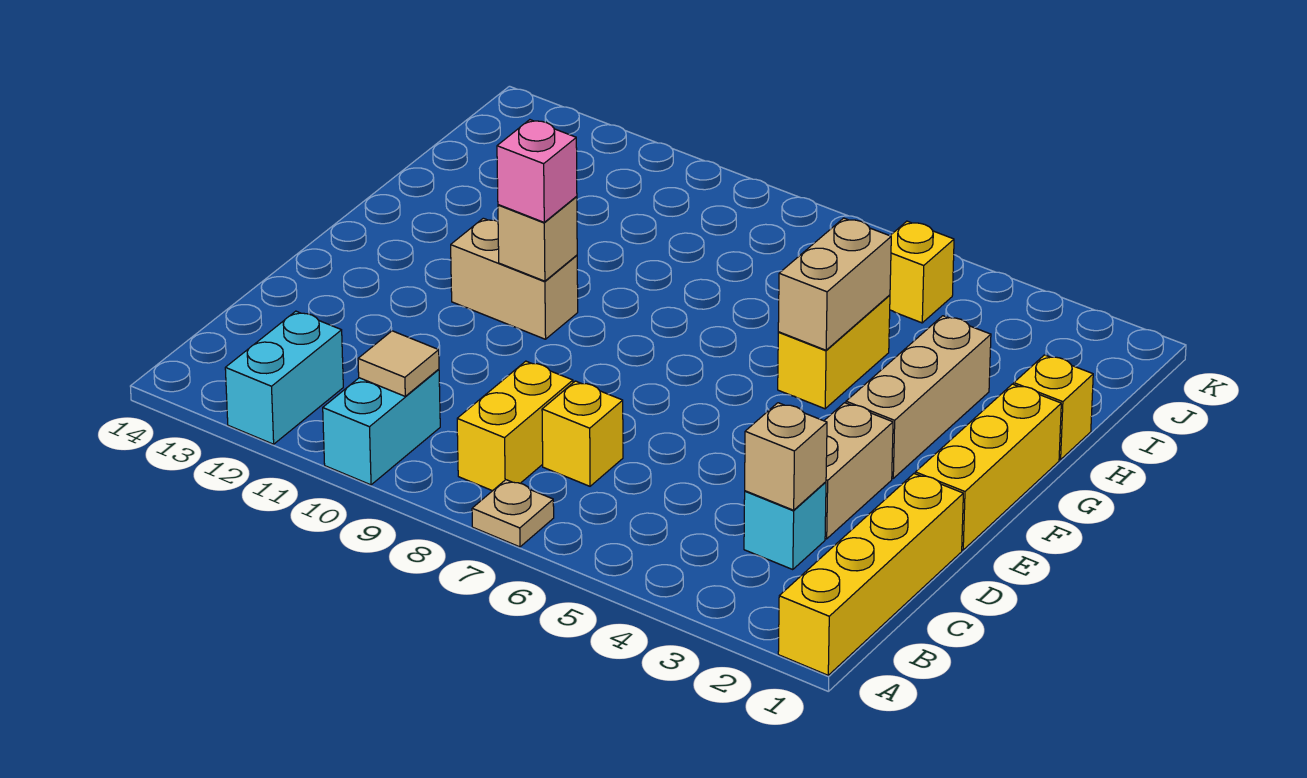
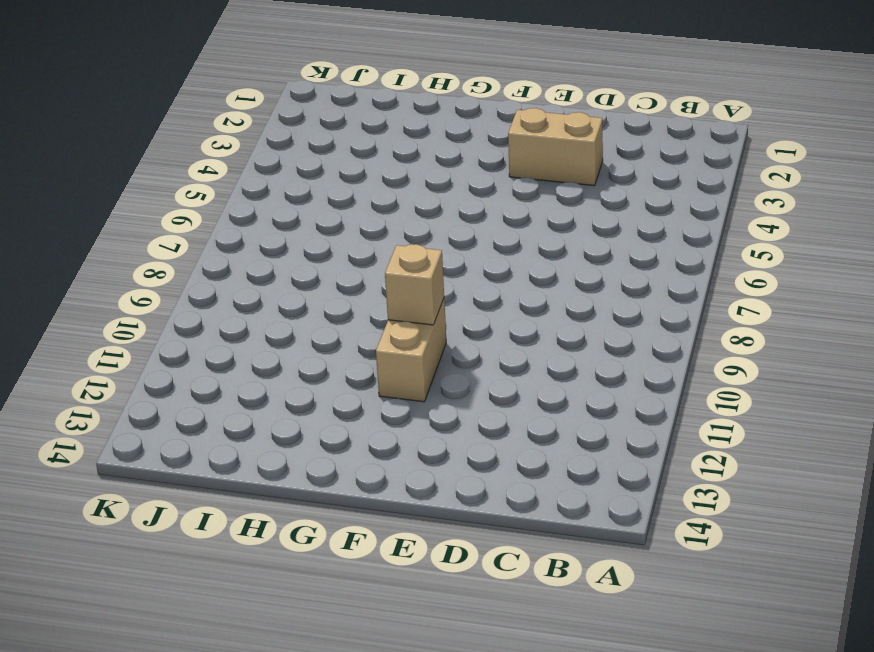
none -> yellow 1x4 brick [778,474,963,675]
none -> tan 1x1 plate [472,480,554,547]
none -> cyan 1x2 brick [323,369,440,485]

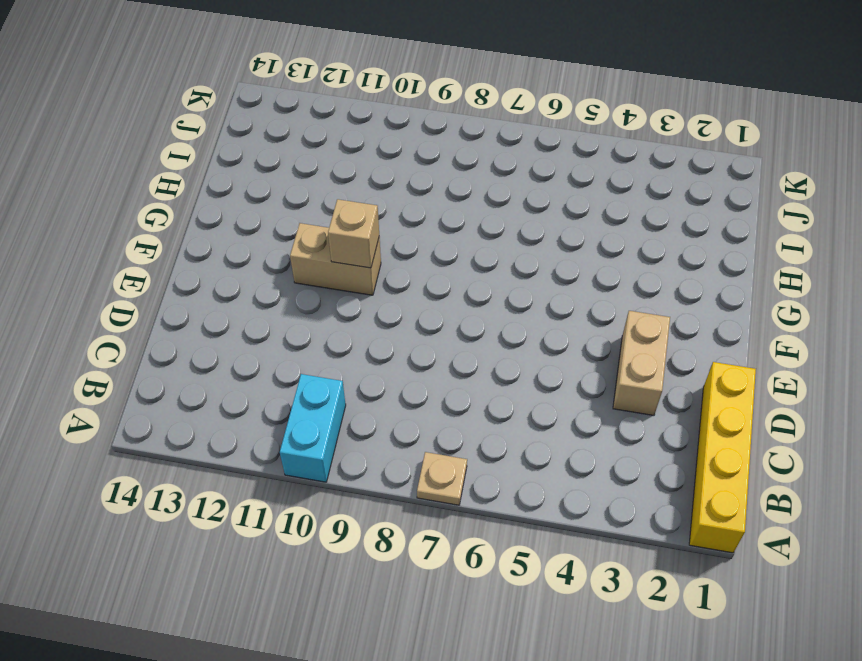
none -> cyan 1x2 brick [225,311,343,444]
none -> yellow 1x2 brick [457,361,573,491]
none -> cyan 1x1 brick [744,482,826,570]

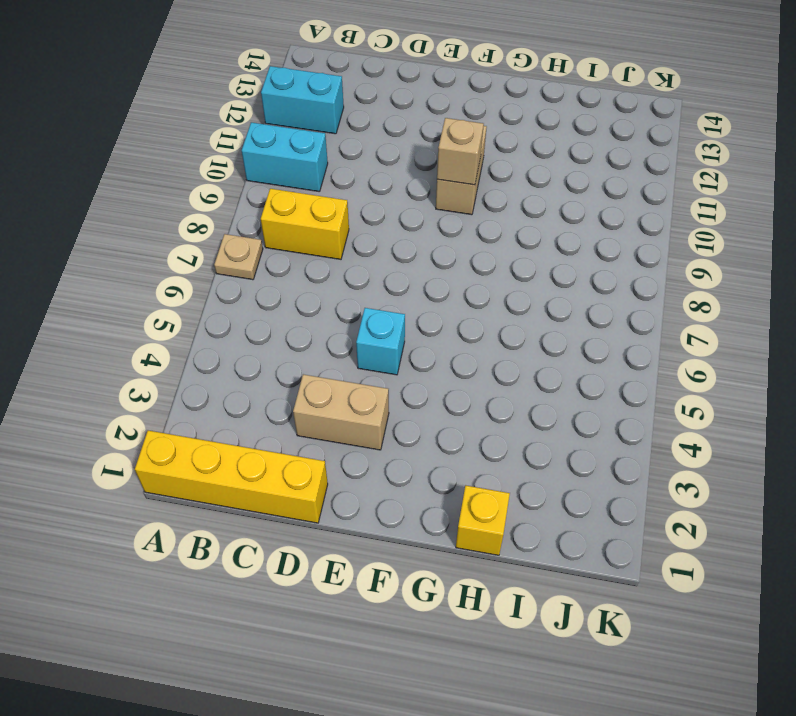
cyan 1x1 brick [356,308,405,375] -> cyan 1x1 brick moved to [744,482,826,570]
none -> yellow 1x1 brick [542,381,623,486]
none -> yellow 1x3 brick [915,384,1061,550]
none -> tan 1x3 brick [846,316,991,478]

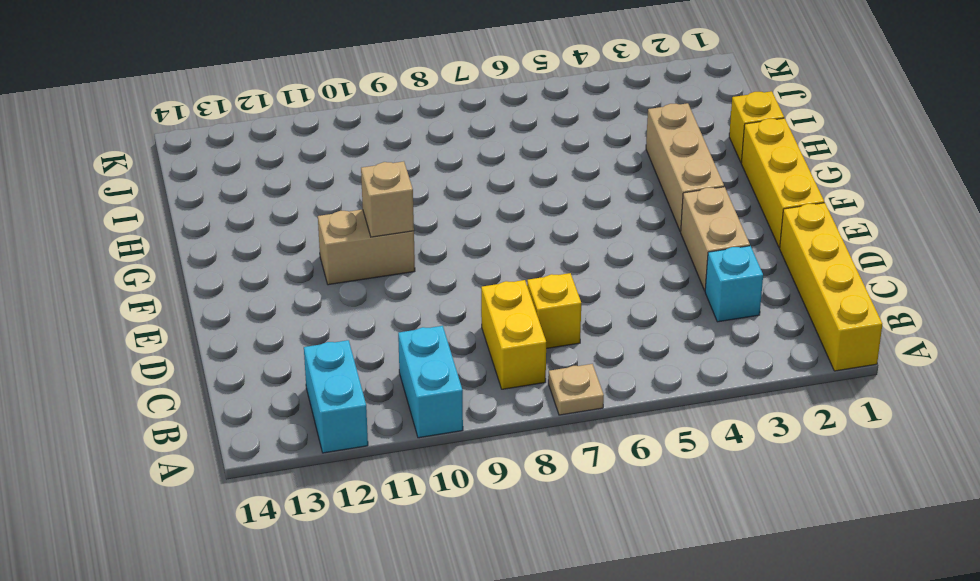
none -> yellow 1x2 brick [778,295,890,409]
none -> yellow 1x1 brick [890,221,954,323]
none -> tan 1x1 tile [358,331,439,396]

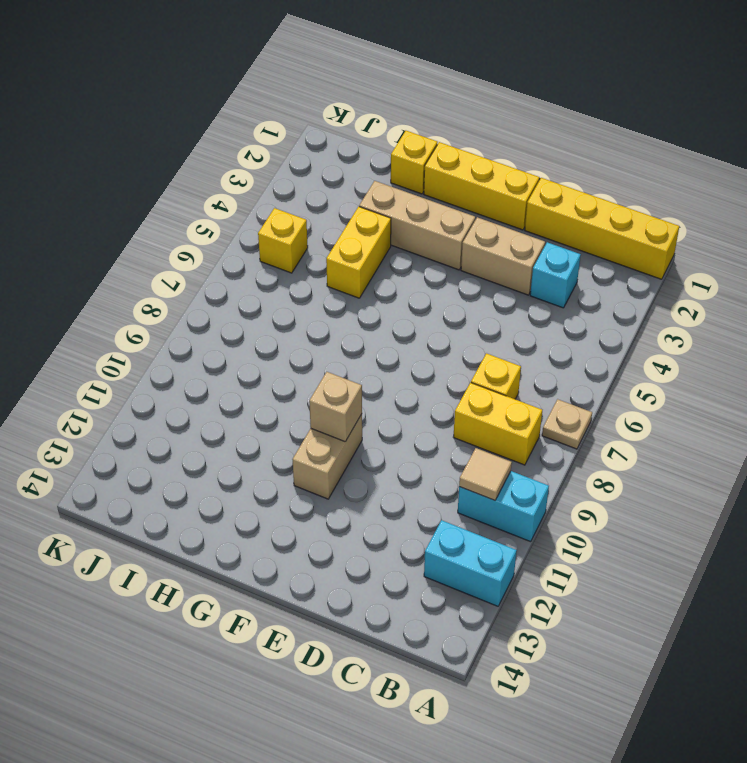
yellow 1x2 brick [326,207,391,298] -> yellow 1x2 brick turned to [778,295,890,409]
none -> tan 1x1 brick [745,403,827,510]
none -> tan 1x2 brick [778,218,891,350]
none -> pink 1x1 brick [497,120,577,222]

